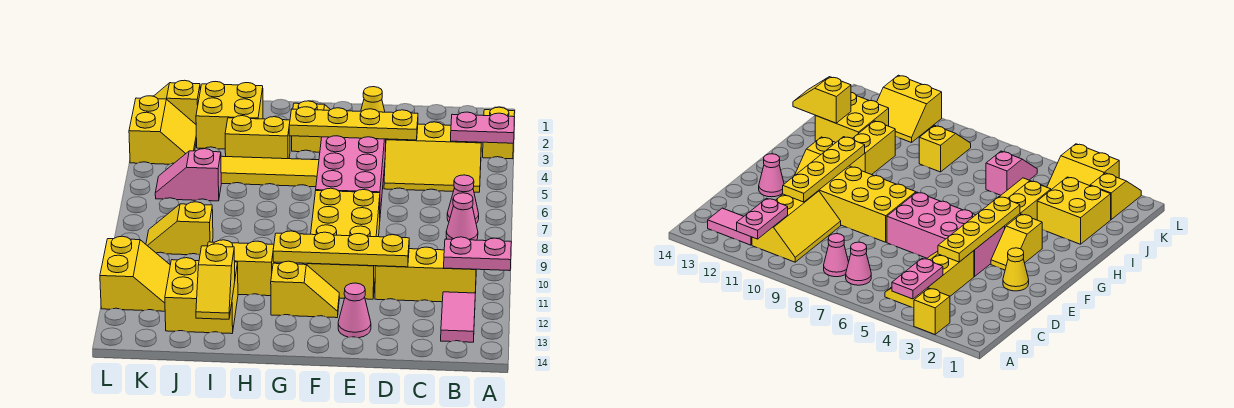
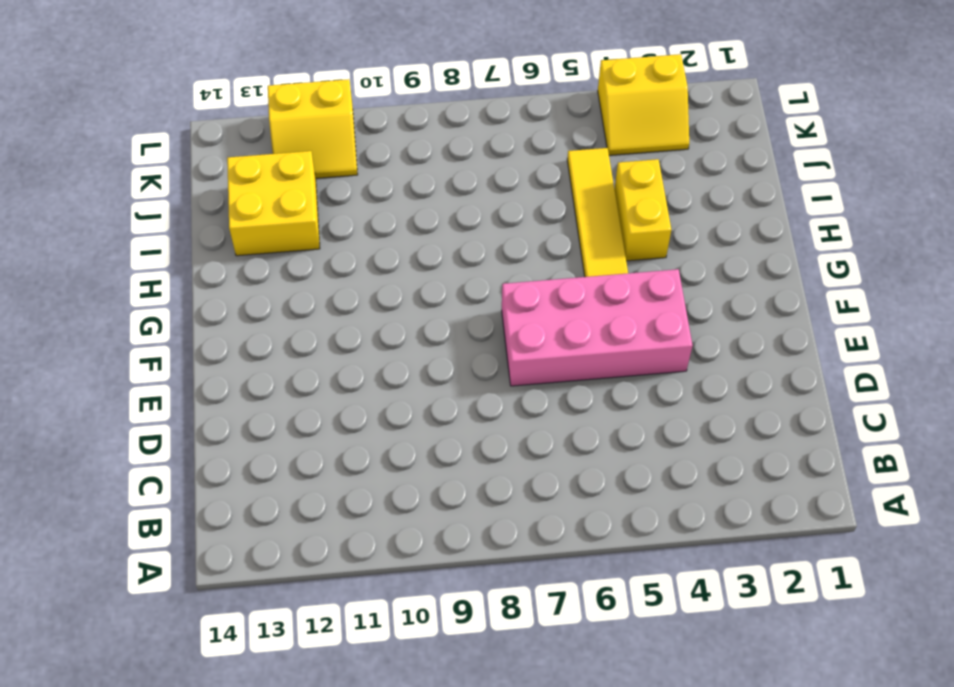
none -> yellow 1x1 brick [483,107,515,159]
none -> yellow 2x3 slope [384,122,481,192]
none -> pink 1x1 cone [447,175,479,223]

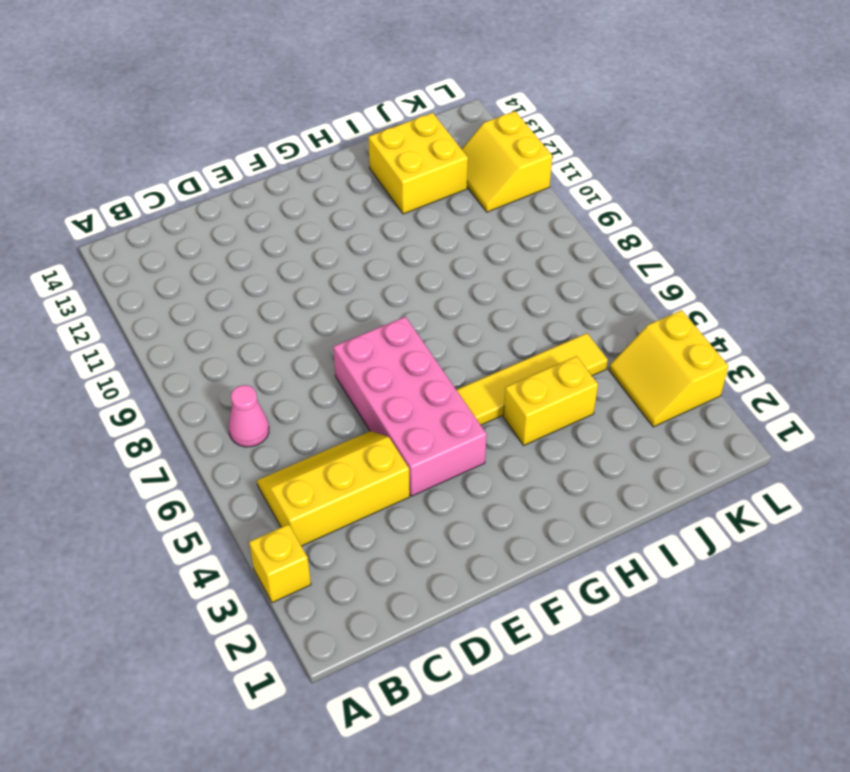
none -> pink 1x1 cone [446,193,478,240]
none -> yellow 2x3 slope [375,247,476,302]
none -> pink 1x2 tile [441,292,475,342]

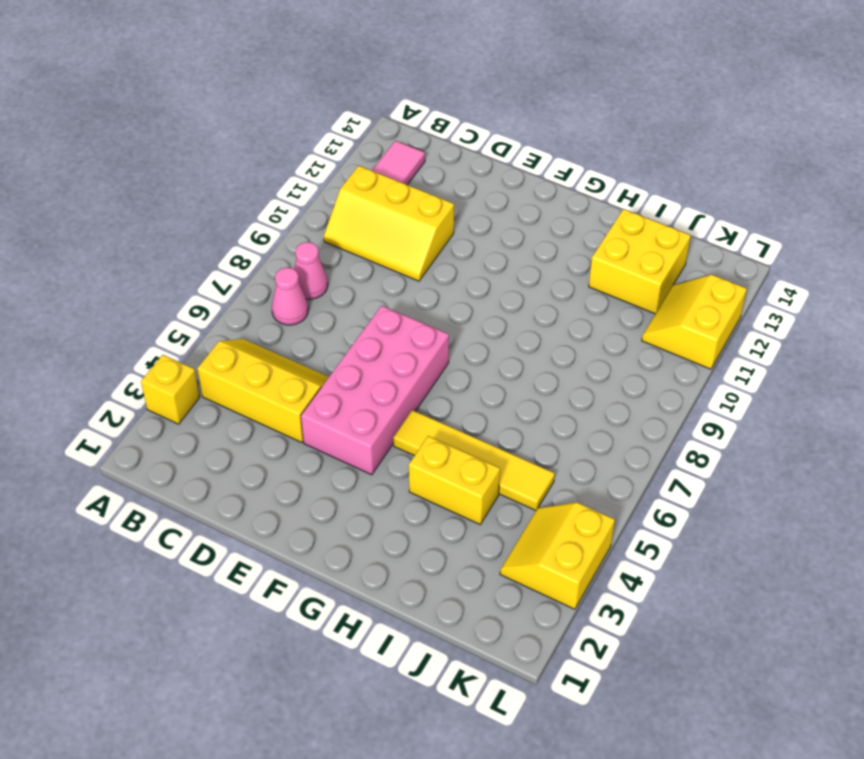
none -> yellow 1x1 cone [361,87,385,112]
none -> yellow 2x4 brick [307,188,380,299]
none -> pink 1x1 cone [338,283,371,338]

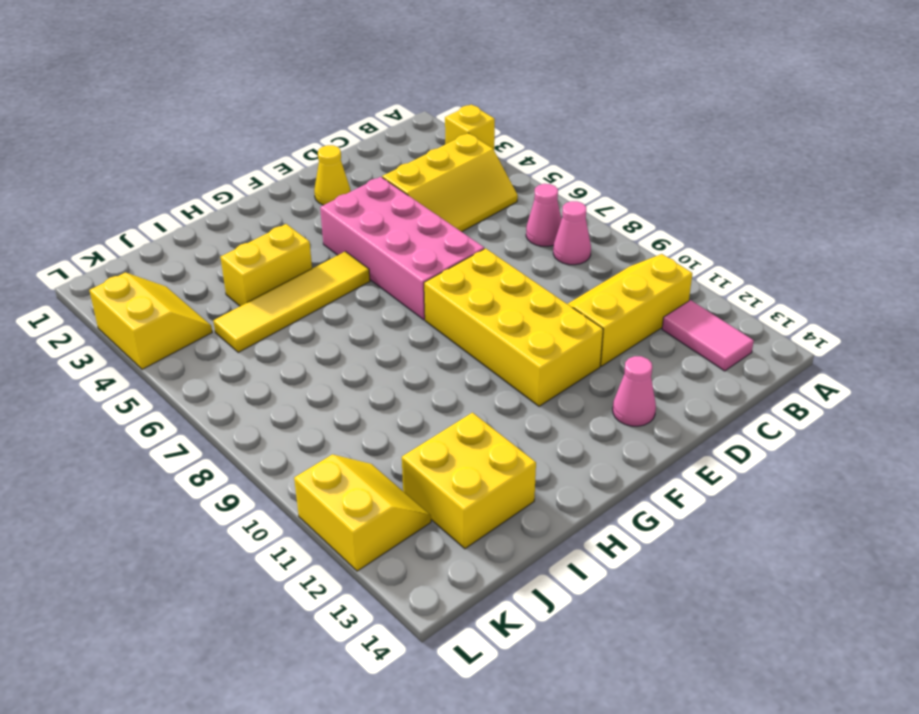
none -> yellow 1x2 slope [292,101,330,152]
none -> yellow 1x2 slope [271,261,339,318]
none -> yellow 1x2 brick [208,240,274,296]

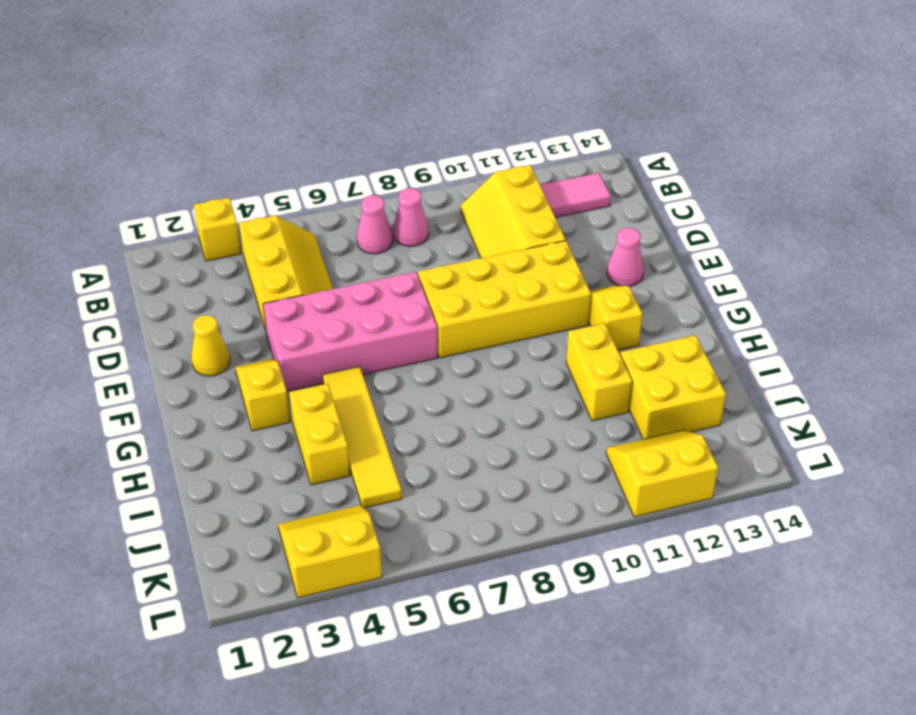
none -> yellow 2x2 brick [196,82,263,149]
none -> pink 1x2 slope [155,148,221,201]
none -> yellow 1x2 slope [146,202,213,255]

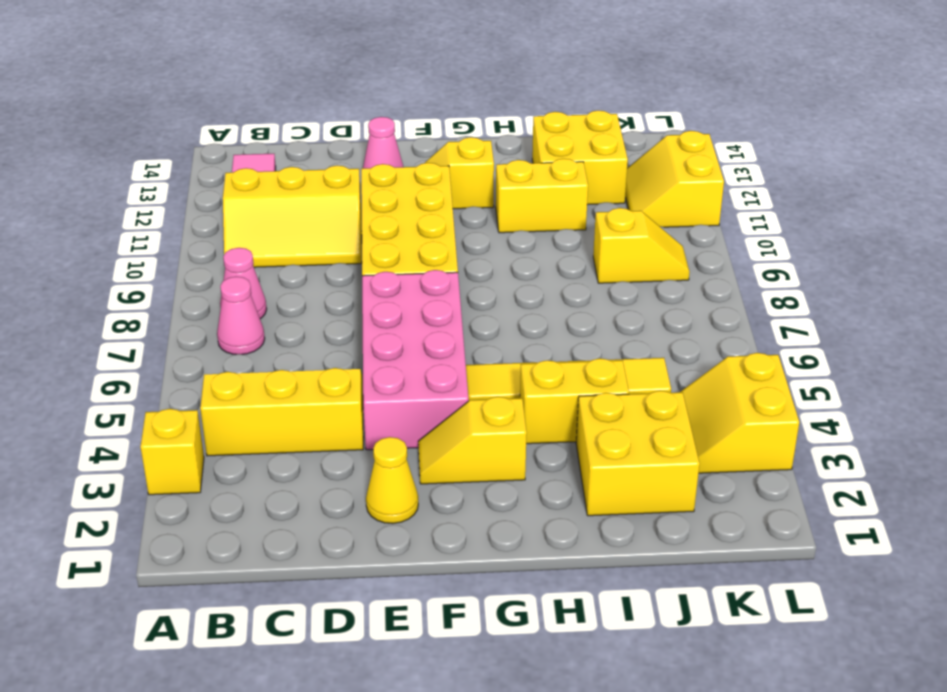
none -> pink 1x2 slope [155,148,221,201]
none -> yellow 1x2 slope [154,80,200,124]
none -> pink 1x2 plate [451,112,515,143]

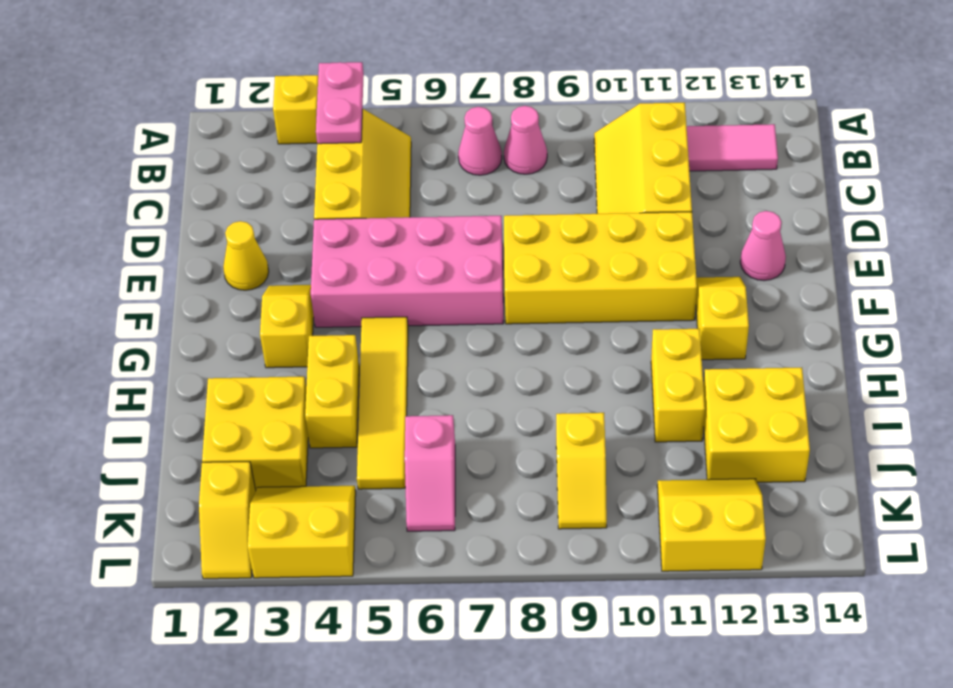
none -> pink 1x2 plate [444,237,511,271]
none -> yellow 1x4 plate [289,107,418,140]
none -> yellow 1x4 plate [273,231,409,267]

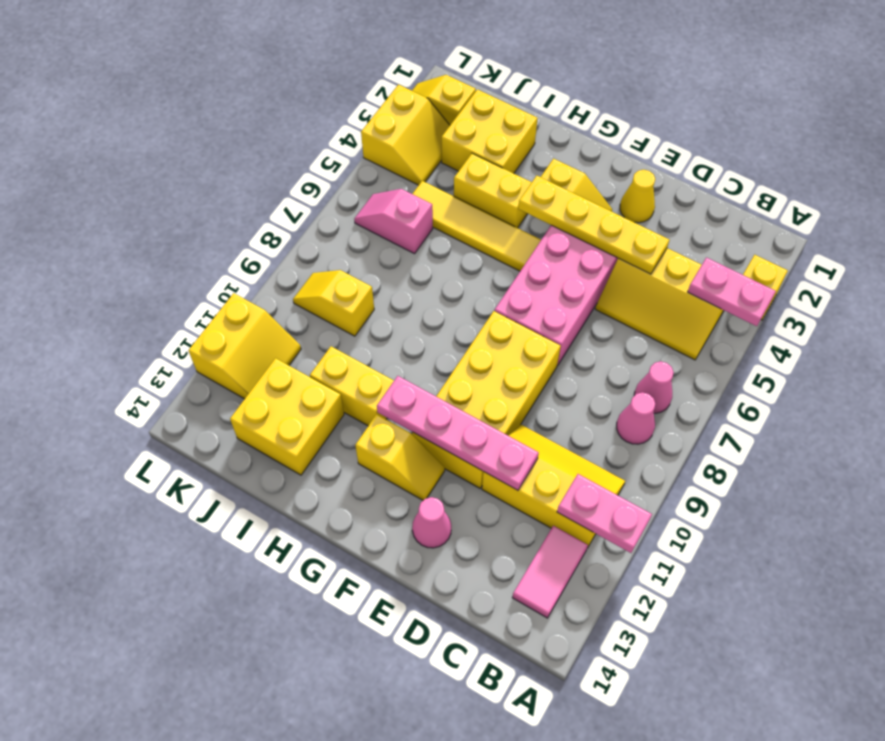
pink 1x4 plate [377,376,539,490] -> yellow 1x4 plate [273,231,409,267]
none -> yellow 1x2 slope [196,244,235,319]

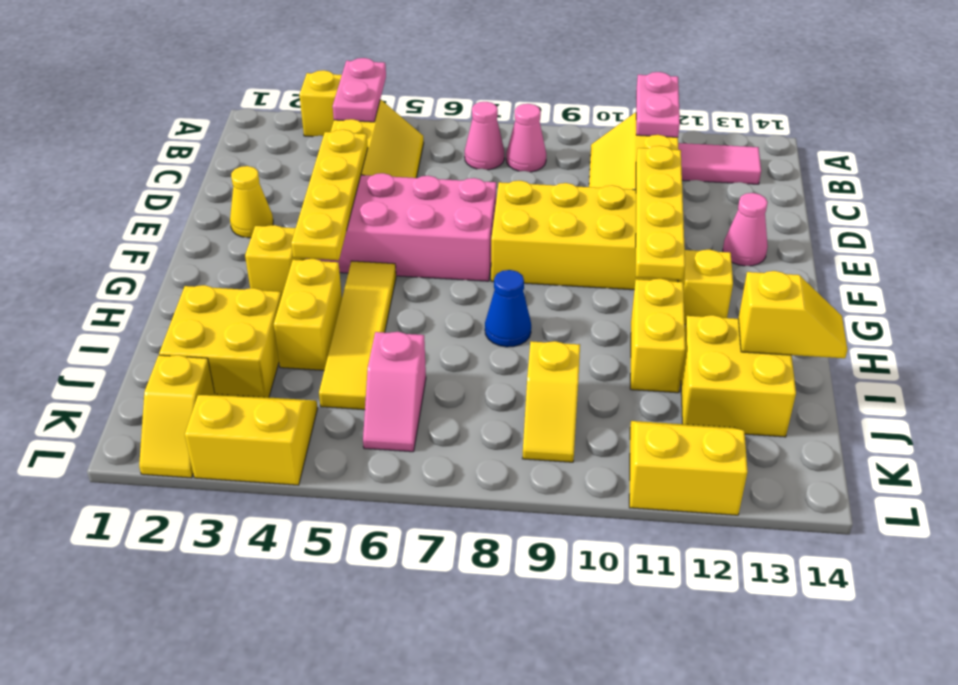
blue 1x1 cone [485,270,531,347] -> none

